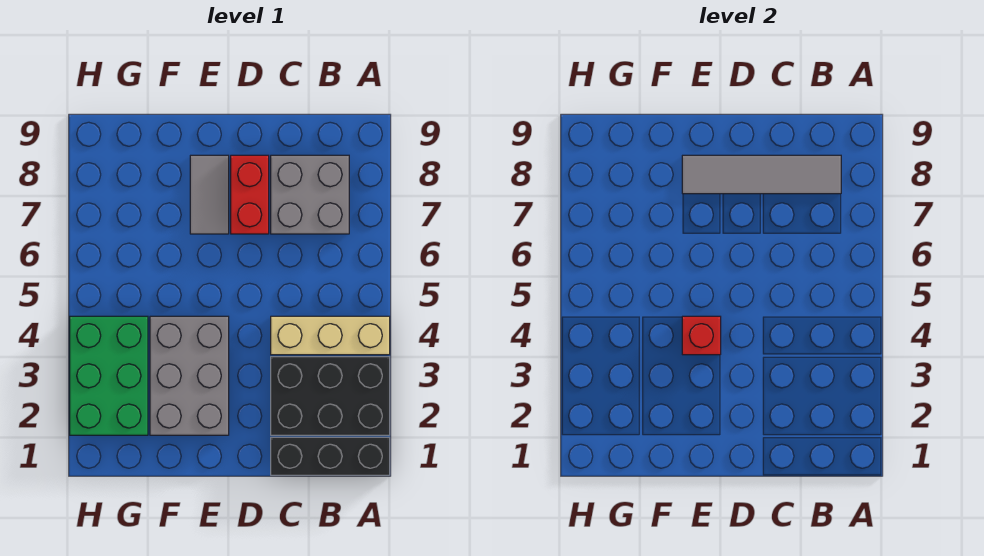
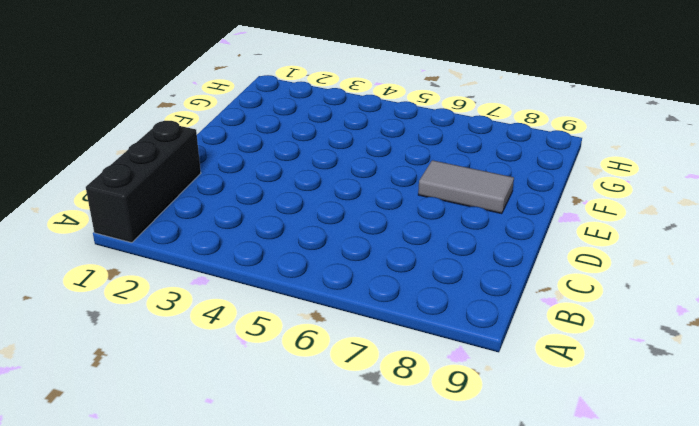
none -> black 2x3 brick [271,357,390,435]
none -> tan 1x3 brick [271,316,390,355]

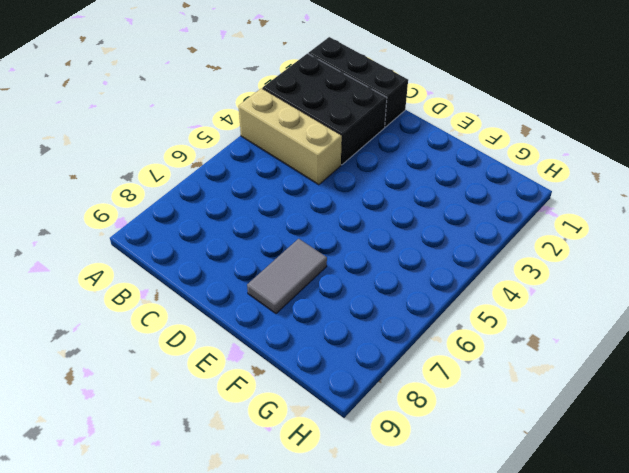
none -> grey 2x2 brick [271,155,349,234]
none -> red 1x2 brick [231,155,269,234]

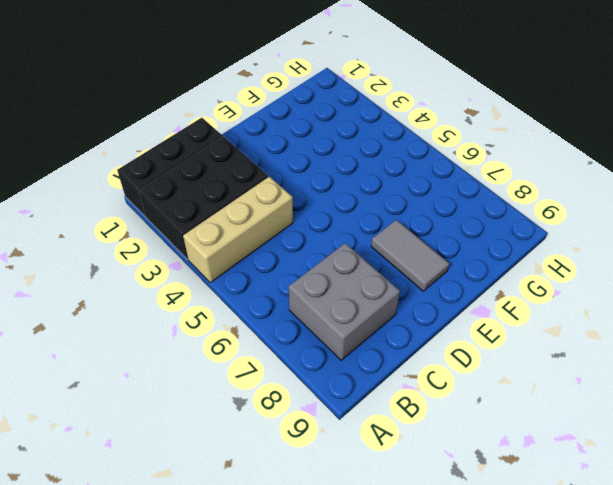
none -> red 1x2 brick [231,155,269,234]
none -> grey 2x3 brick [150,316,229,435]

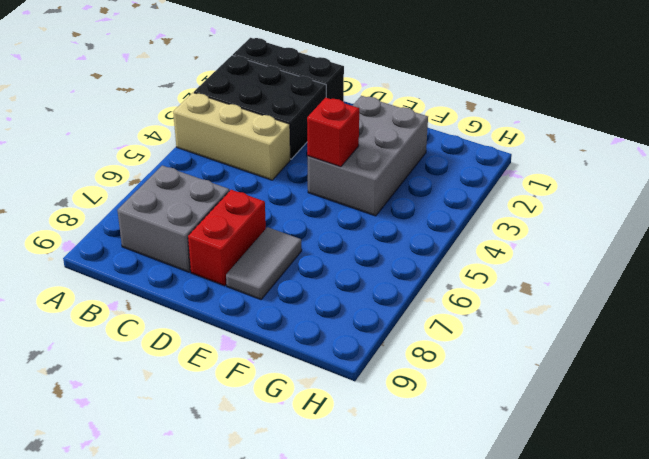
none -> green 2x3 brick [70,316,148,435]
none -> grey 1x4 tile [682,155,841,194]

